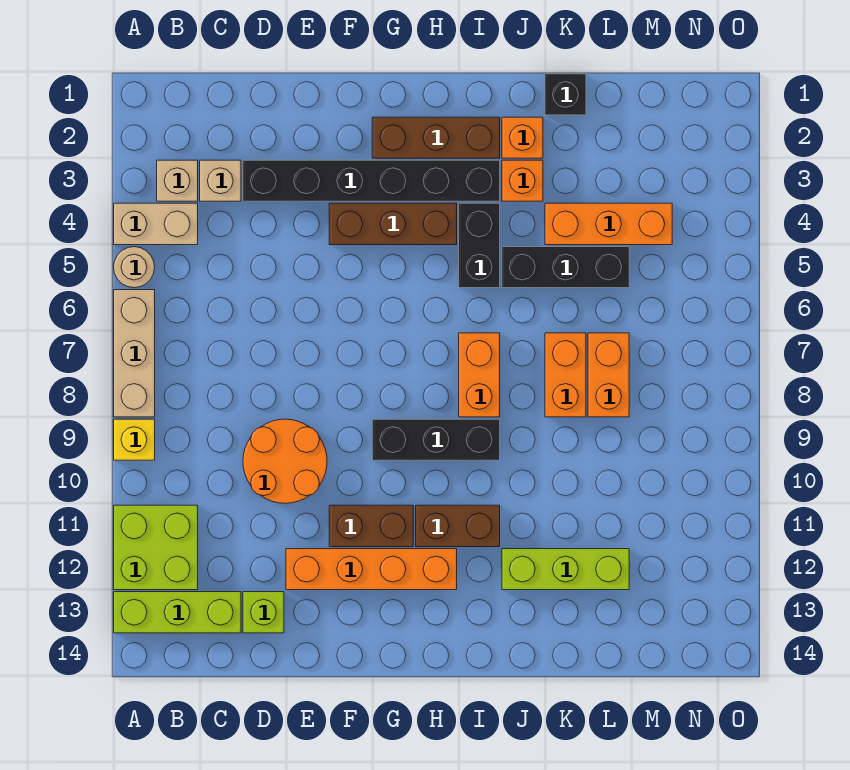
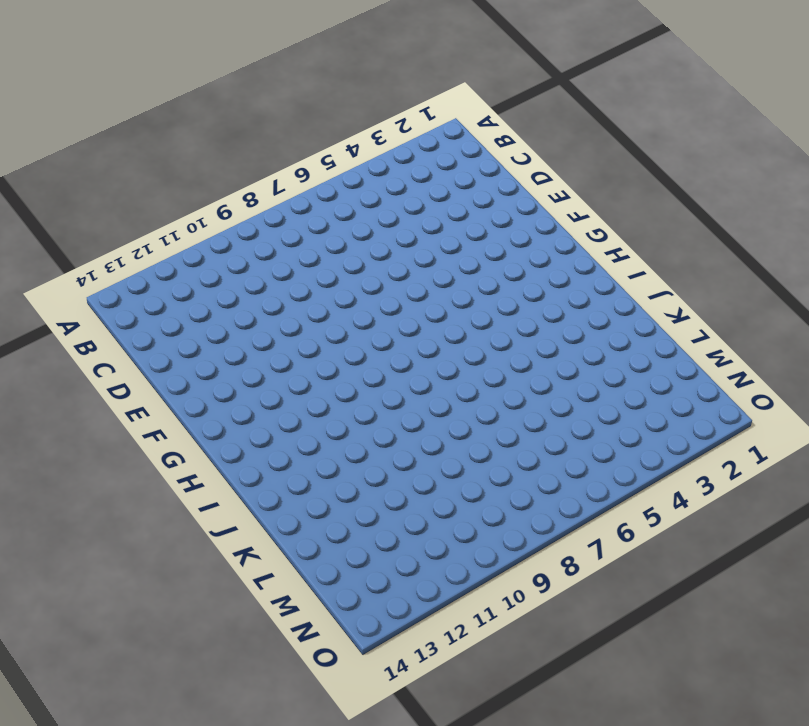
none -> tan 1x2 brick [114,203,198,245]
none -> tan 1x1 round brick [114,247,155,288]
none -> tan 1x3 brick [114,290,155,417]

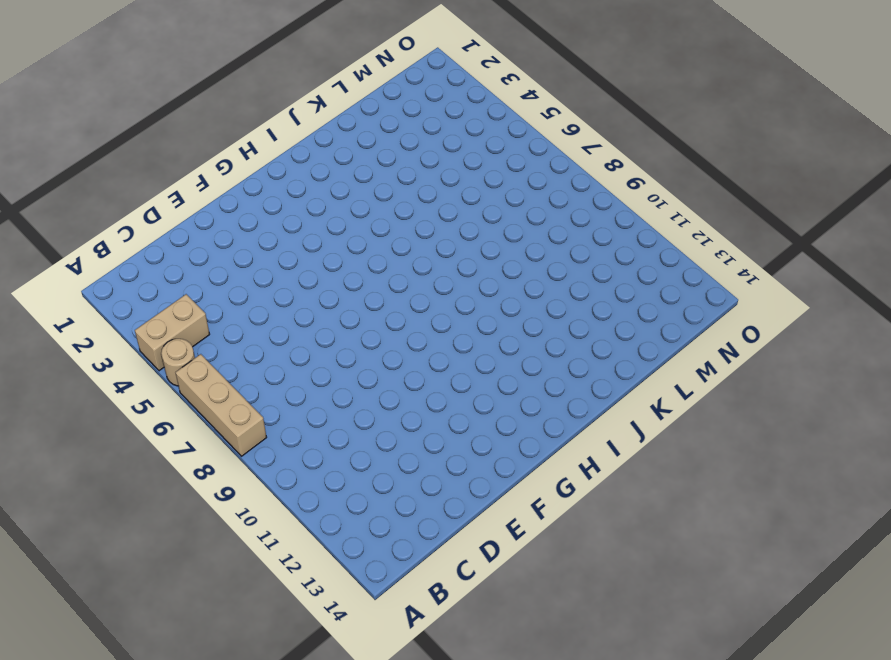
none -> yellow 1x1 brick [114,419,155,460]
none -> lime 2x2 brick [114,505,198,590]
none -> lime 1x3 brick [114,592,241,633]

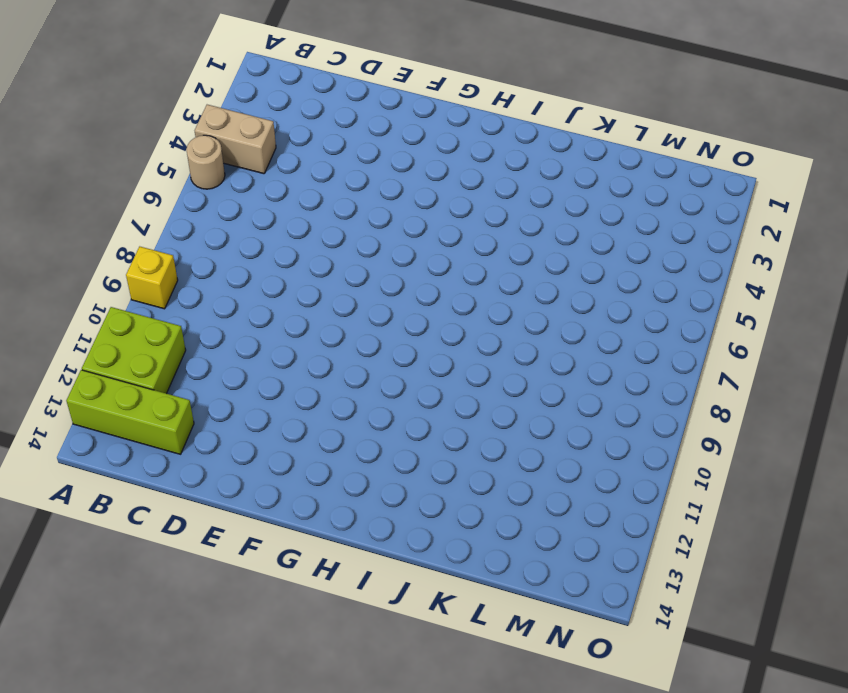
none -> tan 1x3 brick [114,290,155,417]
none -> tan 1x1 brick [157,160,198,201]
none -> tan 1x1 brick [200,160,241,201]

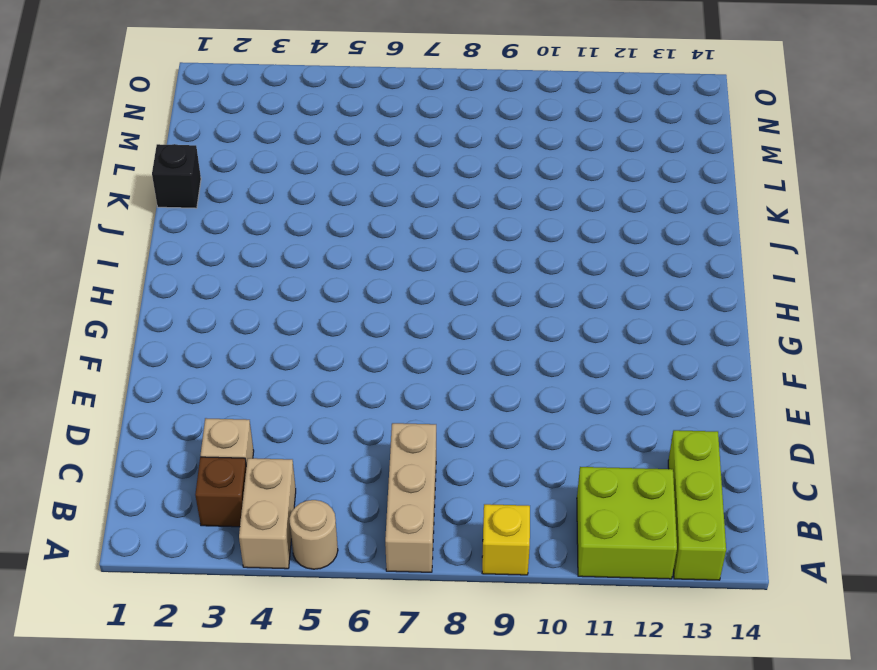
tan 1x3 brick [385,423,436,572] -> tan 1x3 brick turned to [114,290,155,417]
brown 1x1 brick [195,457,246,527] -> tan 1x1 brick [157,160,198,201]
none -> black 1x6 brick [243,160,500,201]
none -> orange 2x2 round brick [243,419,327,503]
none -> lime 1x1 brick [243,592,284,633]

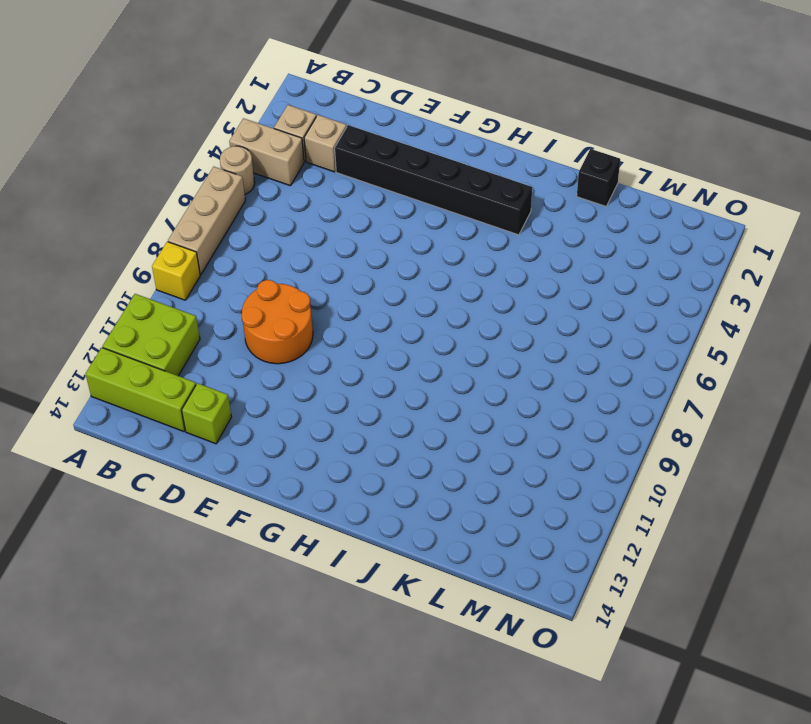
none -> orange 1x4 brick [286,549,457,590]
none -> brown 1x3 brick [329,203,457,245]
none -> brown 1x2 brick [329,505,413,547]

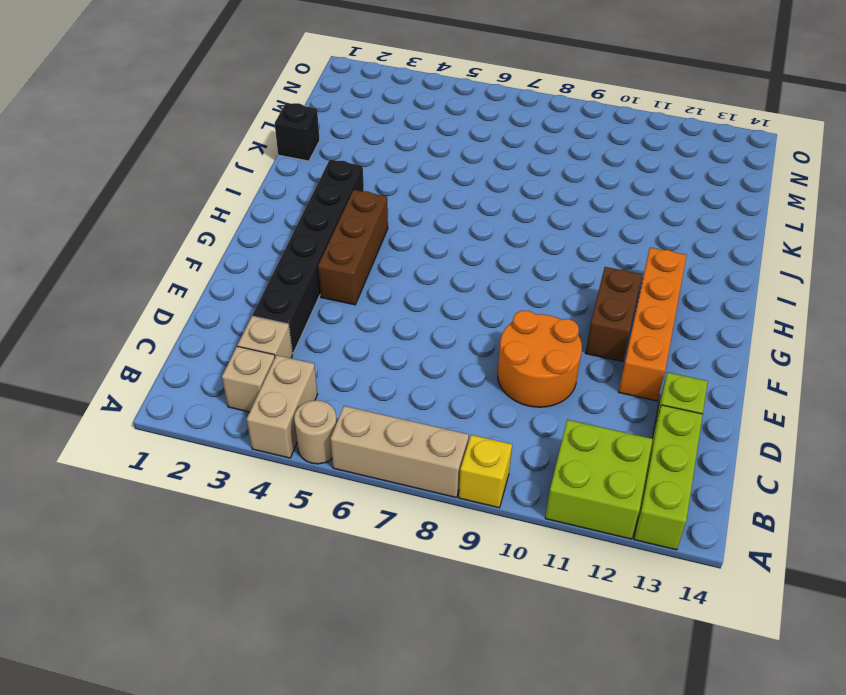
none -> brown 1x3 brick [372,117,500,158]
none -> black 1x3 brick [372,419,500,460]
none -> brown 1x2 brick [416,505,500,547]

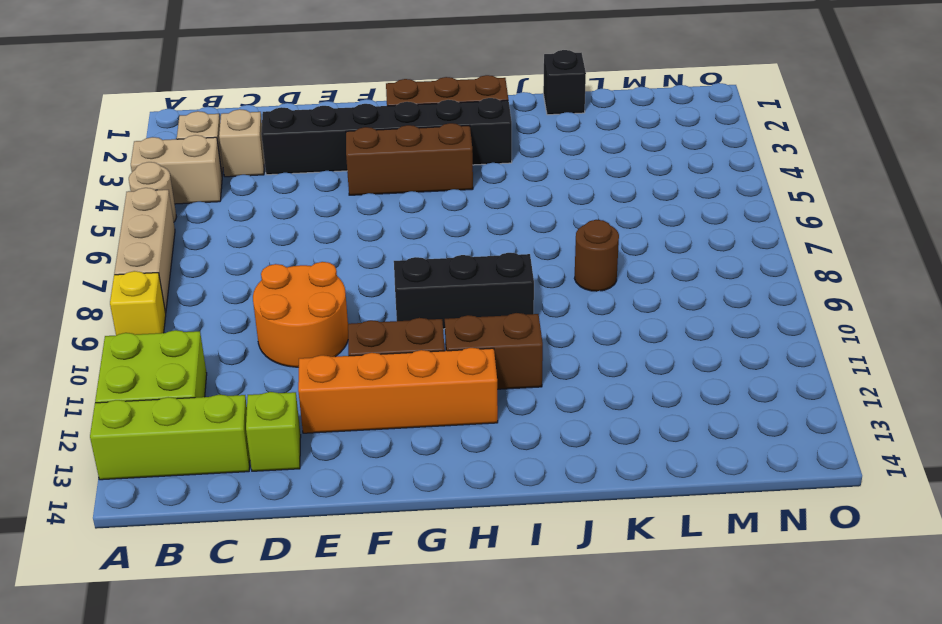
brown 1x1 round brick [574,220,619,291] -> orange 1x2 brick [545,333,586,417]
none -> black 1x2 brick [459,203,500,288]
none -> orange 1x2 brick [459,333,500,417]
none -> orange 1x1 brick [502,117,543,158]

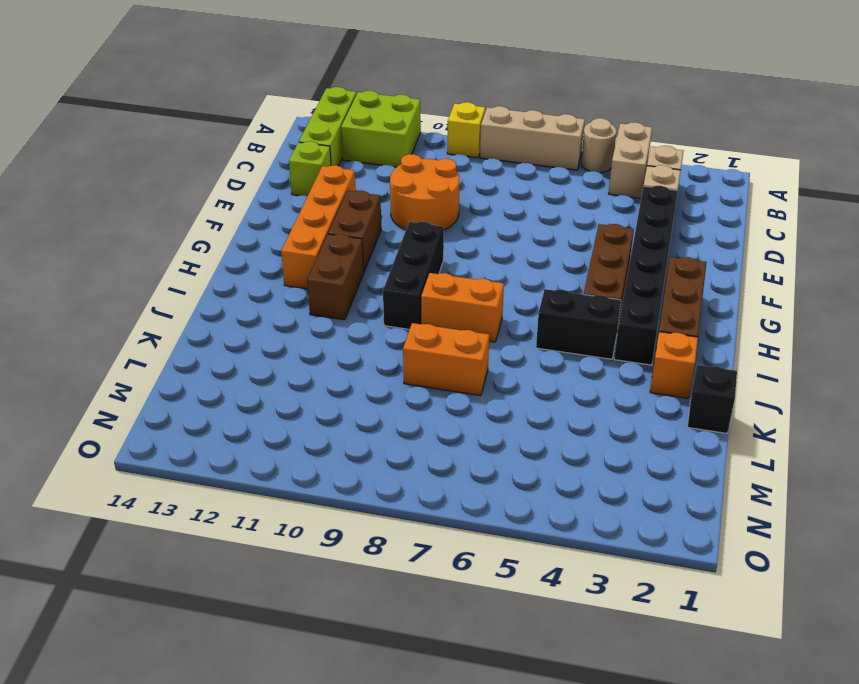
none -> orange 1x1 brick [502,160,543,201]
none -> black 1x3 brick [502,247,629,288]
none -> lime 1x3 brick [502,549,629,590]

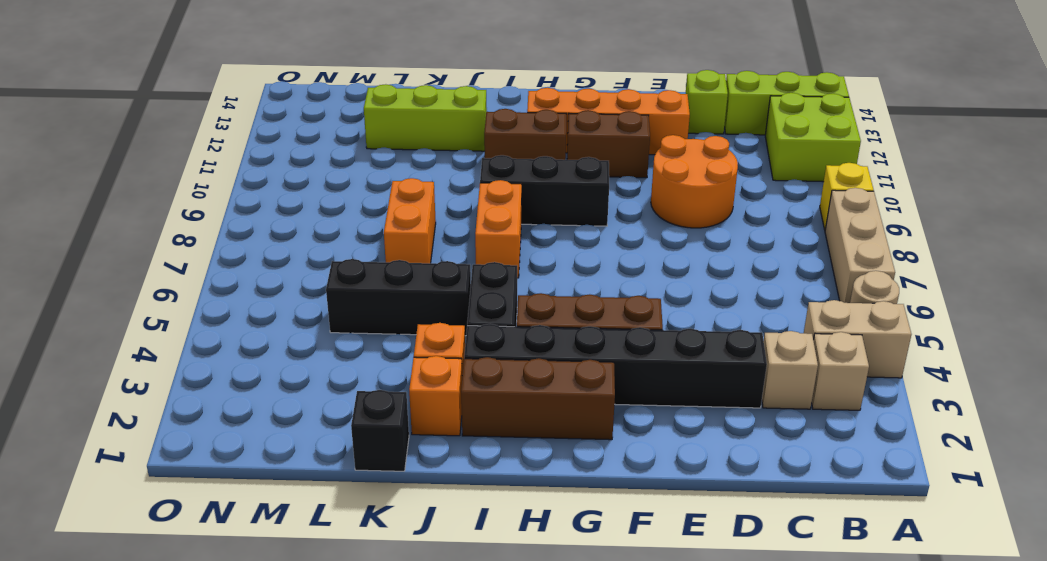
none -> orange 1x3 brick [545,203,672,245]
none -> orange 1x2 brick [588,333,629,417]

